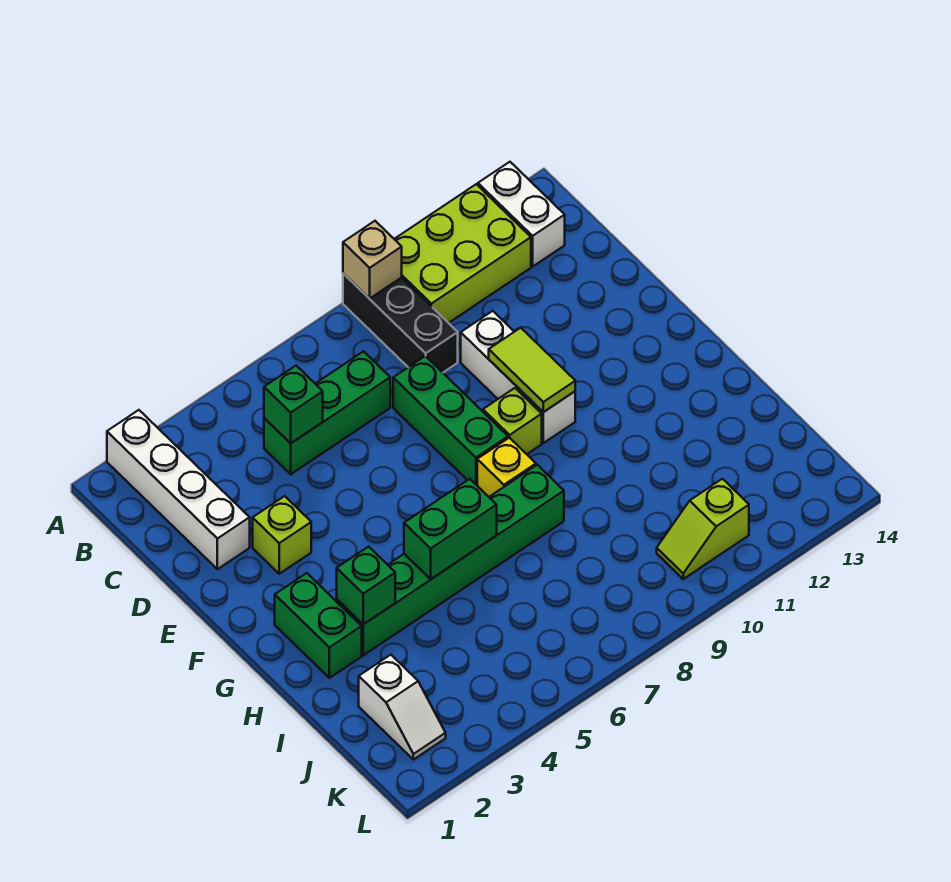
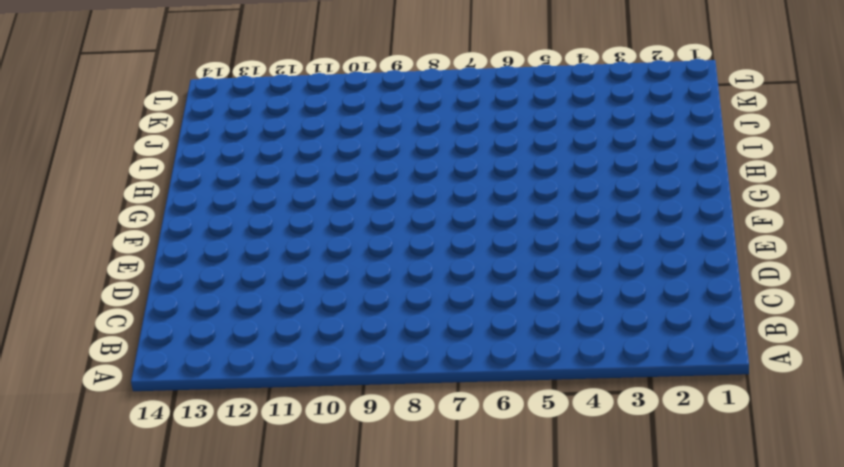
none -> white 1x4 brick [107,410,250,569]
none -> black 1x3 brick [343,273,458,373]
none -> lime 2x3 brick [395,184,531,323]

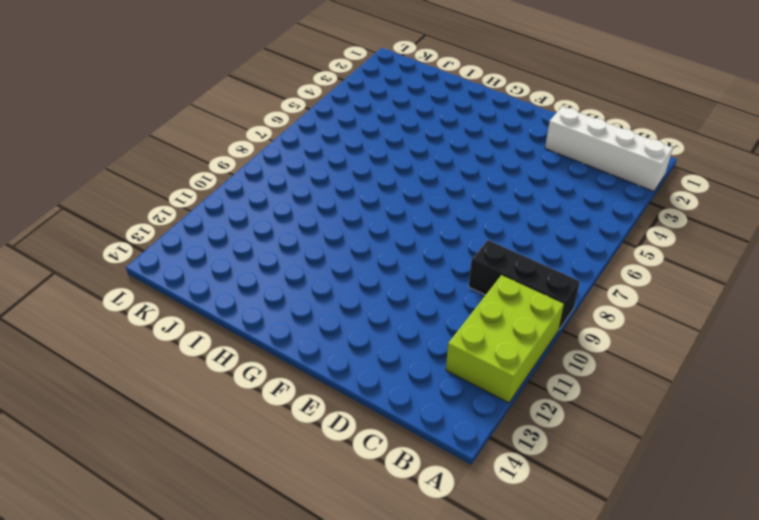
none -> white 1x2 brick [478,162,565,266]
none -> green 1x3 brick [264,351,390,474]
none -> green 1x3 brick [393,356,508,485]

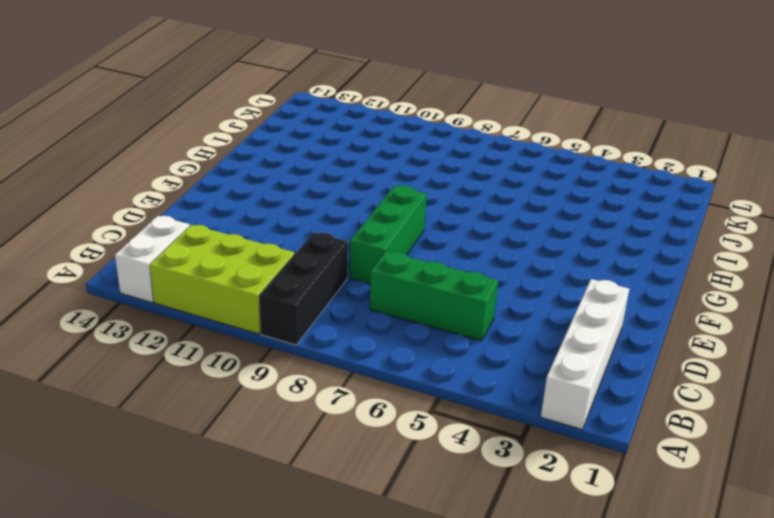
none -> white 1x3 brick [461,311,575,443]
none -> lime 1x1 brick [253,496,311,574]
none -> lime 1x1 brick [483,388,542,454]

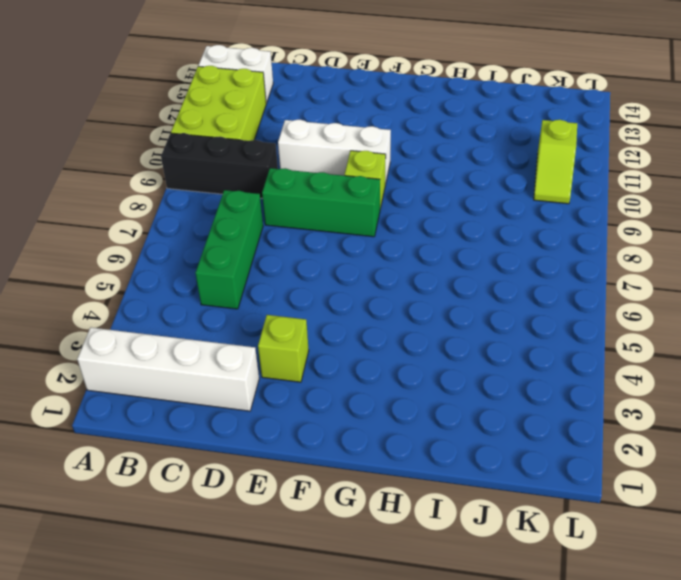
none -> green 1x2 brick [275,573,362,678]
none -> yellow 1x1 brick [477,438,536,497]
none -> green 1x6 brick [337,465,564,655]

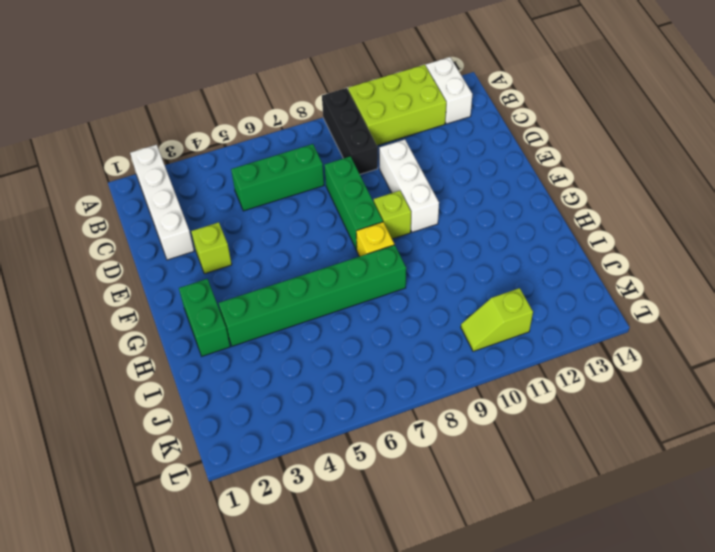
none -> white 1x2 slope [359,655,446,760]
none -> tan 1x1 brick [343,221,402,299]
none -> green 1x1 brick [264,366,323,443]

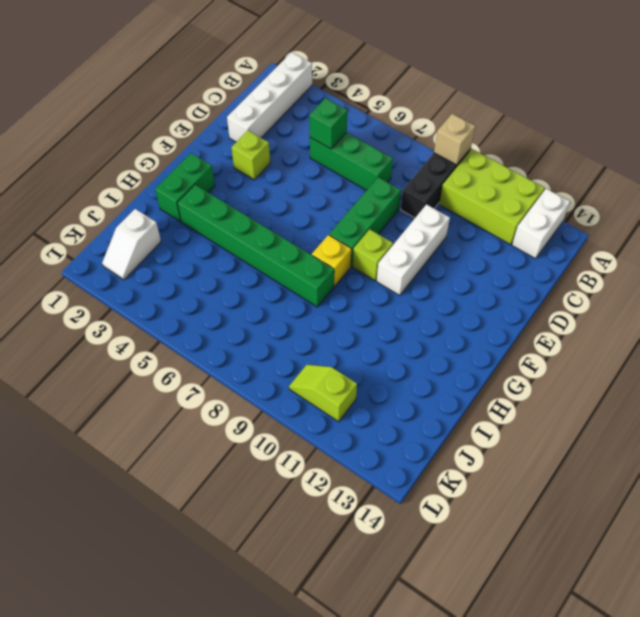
none -> lime 1x2 tile [489,328,575,412]
none -> green 1x1 brick [337,547,395,624]
none -> green 1x2 brick [404,479,497,579]

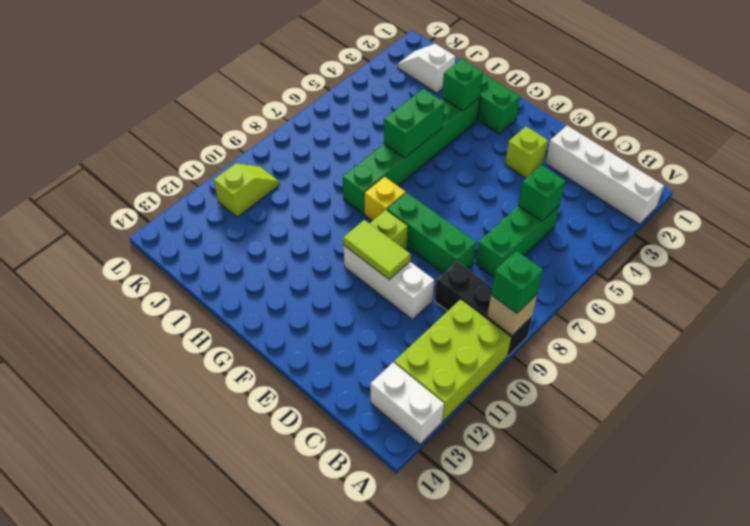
green 1x1 brick [491,251,543,313] -> none

